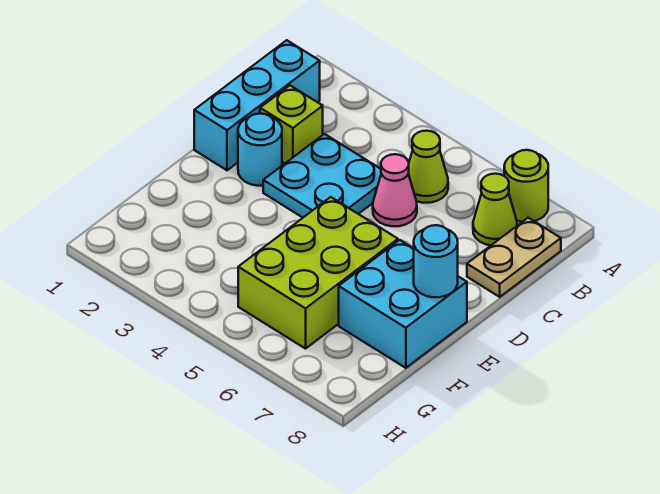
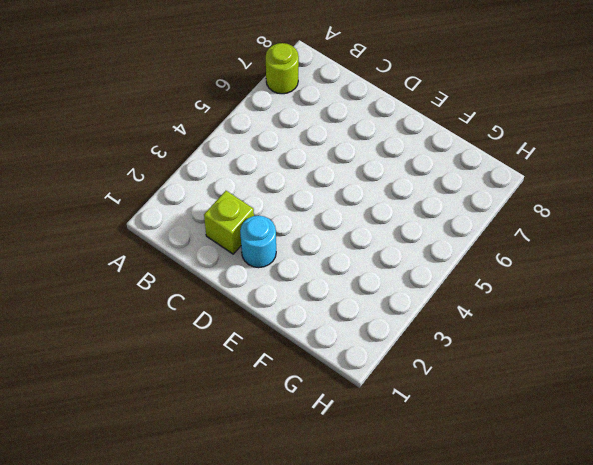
none -> cyan 1x3 brick [194,40,320,170]
none -> lime 1x1 cone [408,131,448,203]
none -> lime 1x1 cone [473,174,517,245]

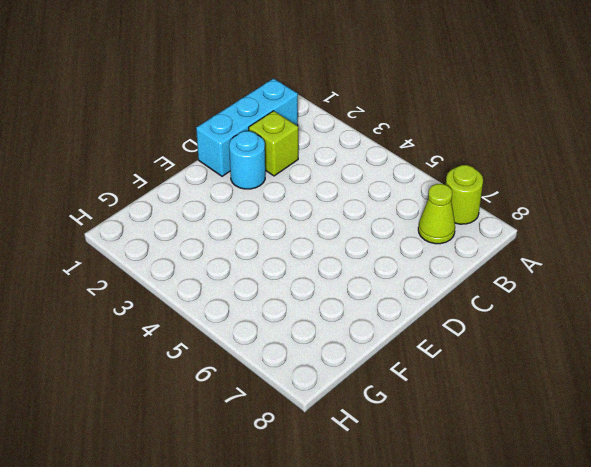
none -> lime 1x1 cone [408,131,448,203]
none -> tan 1x2 plate [467,218,561,297]
none -> cyan 2x2 plate [263,134,381,218]

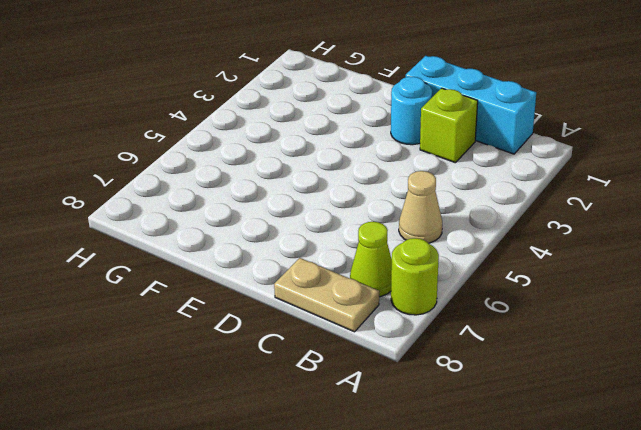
tan 1x1 cone [399,171,442,243] -> lime 1x1 cone [408,131,448,203]
none -> cyan 2x2 plate [263,134,381,218]
none -> pink 1x1 cone [373,154,417,226]
none -> lime 2x3 brick [238,197,398,349]

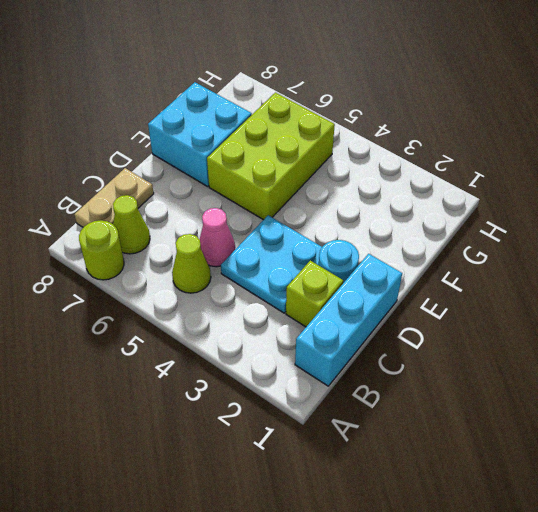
none -> cyan 1x1 round brick [414,225,458,297]

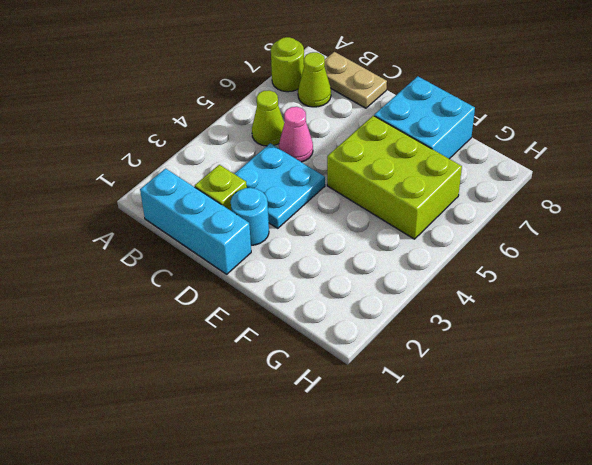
none -> cyan 1x1 round brick [414,225,458,297]

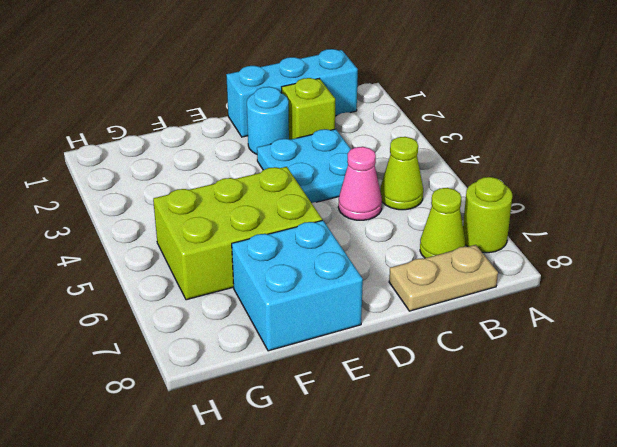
none -> cyan 1x1 round brick [414,225,458,297]

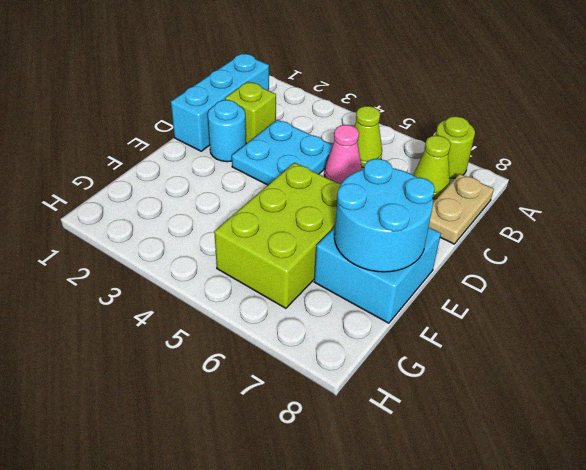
cyan 2x2 round brick [334,159,435,272] -> cyan 1x1 round brick [414,225,458,297]

